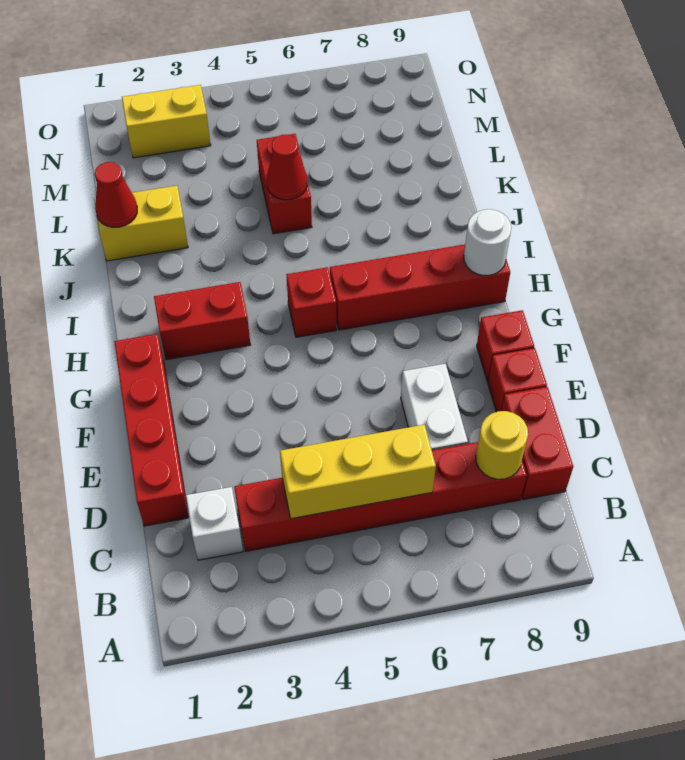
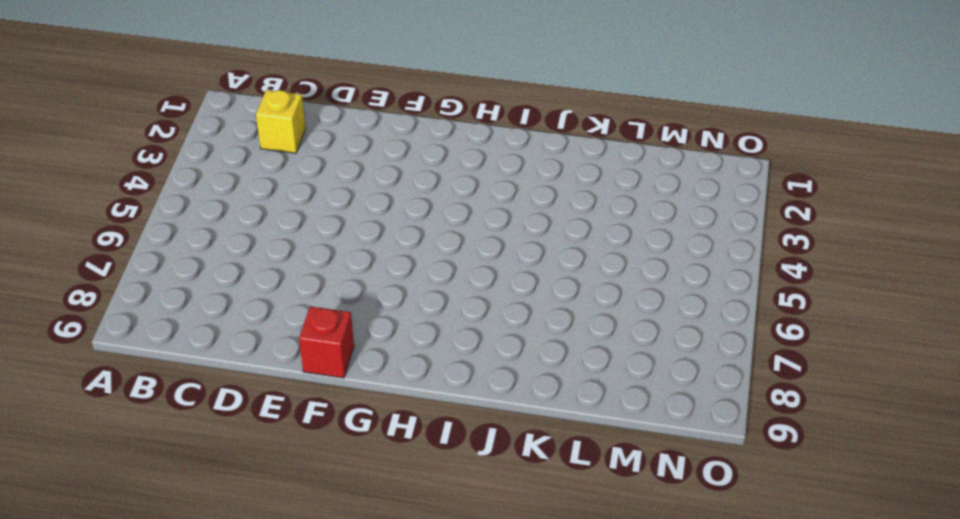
yellow 1x1 brick [256,90,306,153] -> white 1x1 brick [186,487,243,560]
none -> red 1x6 brick [234,442,527,551]
none -> red 1x2 brick [501,387,573,500]
none -> red 1x4 brick [114,334,189,526]

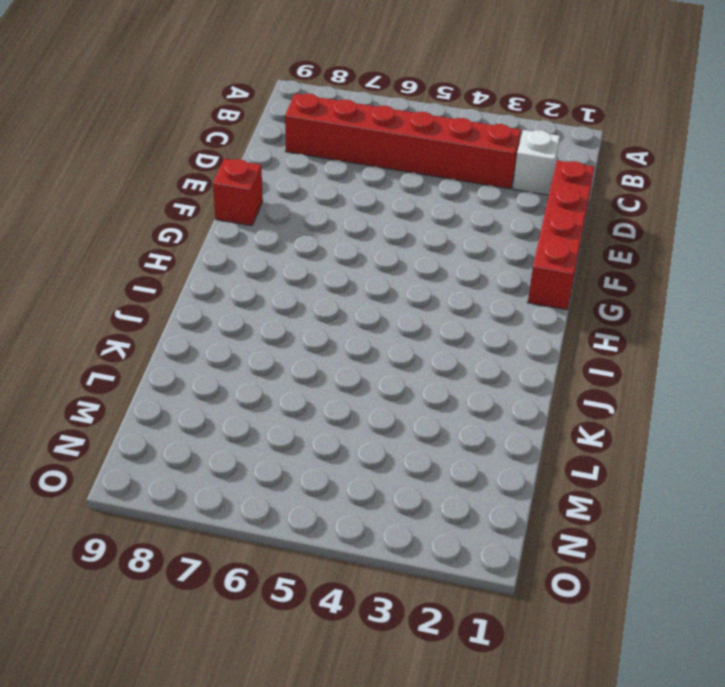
none -> red 1x2 brick [501,387,573,500]
none -> white 1x2 brick [401,364,468,450]
none -> red 1x1 brick [488,348,547,412]

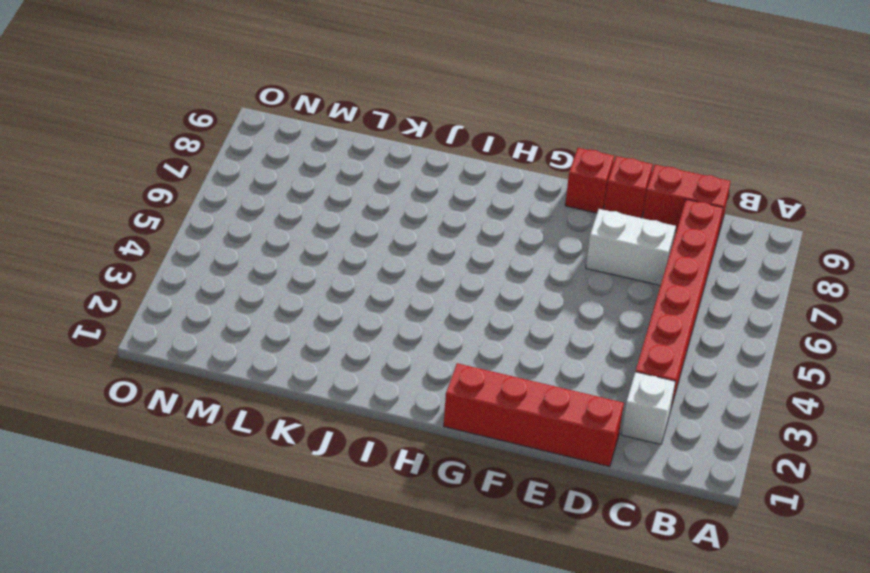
none -> red 1x2 brick [154,282,250,360]
none -> red 1x1 brick [286,267,336,337]
none -> red 1x4 brick [330,244,510,330]

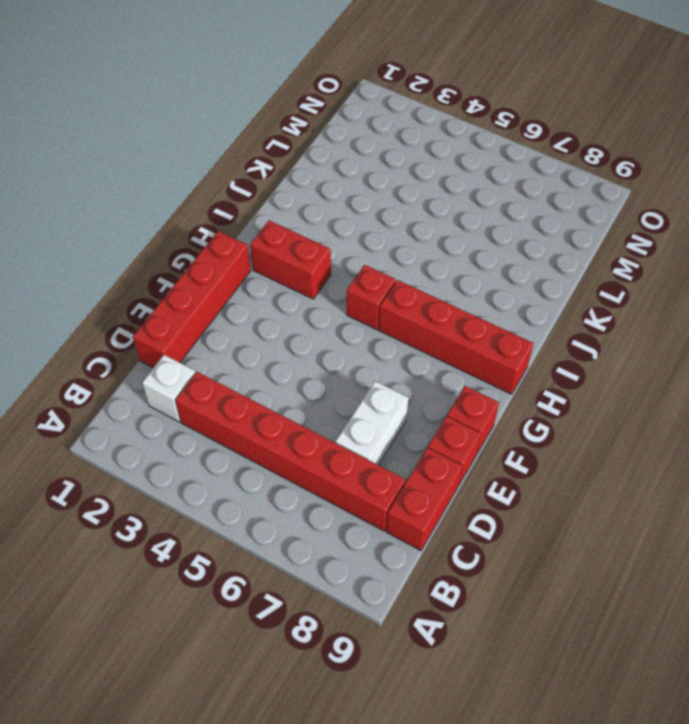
none -> yellow 1x2 brick [94,186,188,261]
none -> red 1x2 brick [257,134,312,234]
none -> yellow 1x2 brick [122,85,211,158]

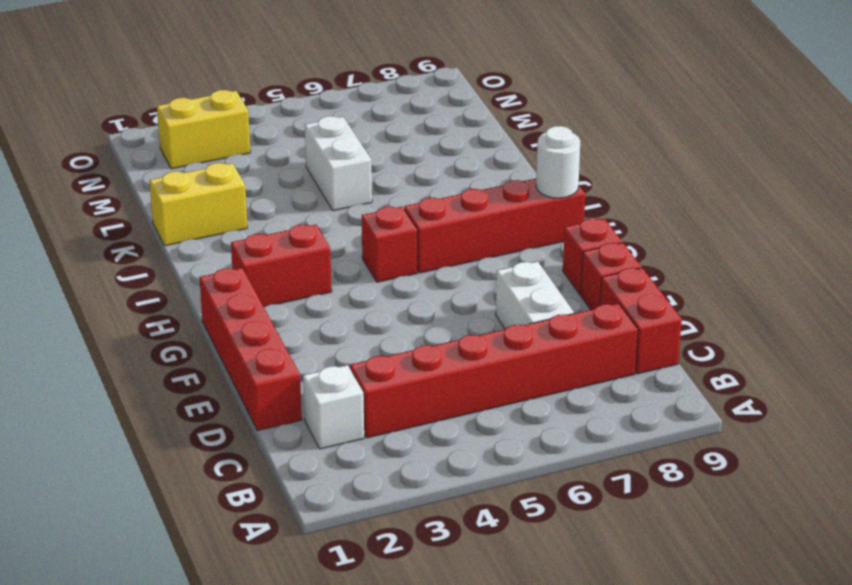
white 1x2 brick [305,116,372,211] -> red 1x2 brick [257,134,312,234]
none -> yellow 1x3 brick [280,425,436,519]
none -> yellow 1x1 round brick [476,411,528,479]
none -> red 1x1 cone [95,162,137,227]

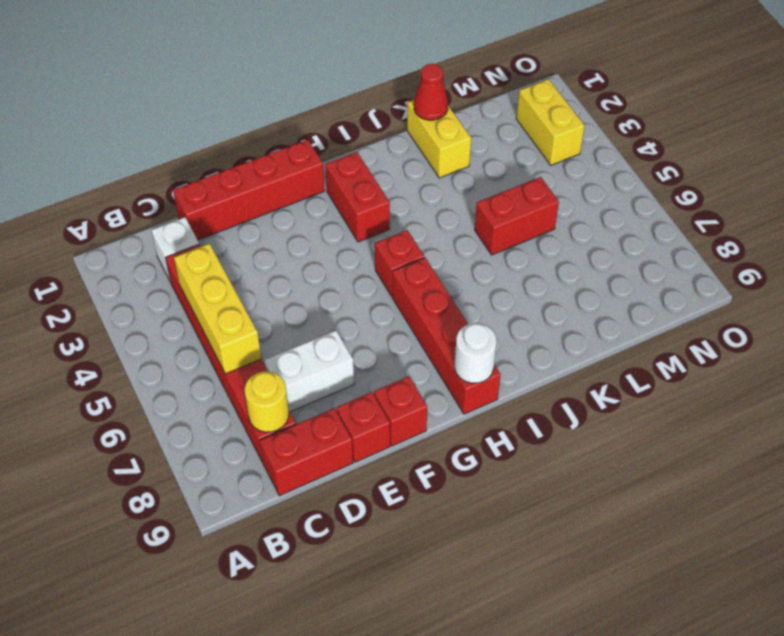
none -> red 1x1 cone [267,135,307,200]

